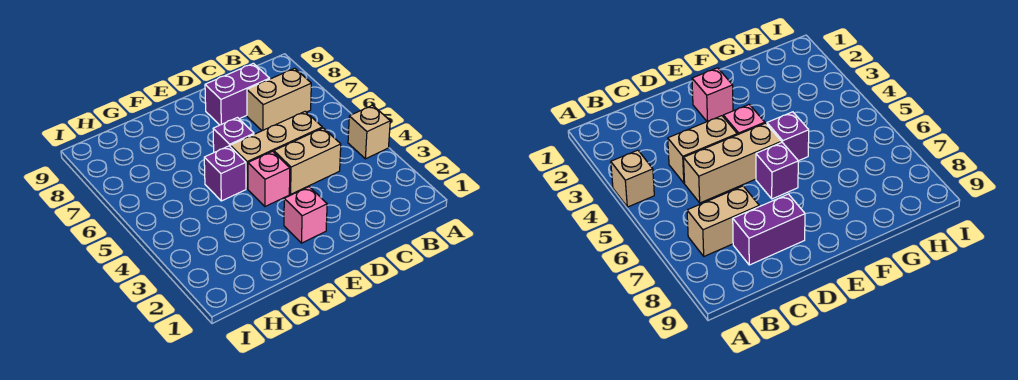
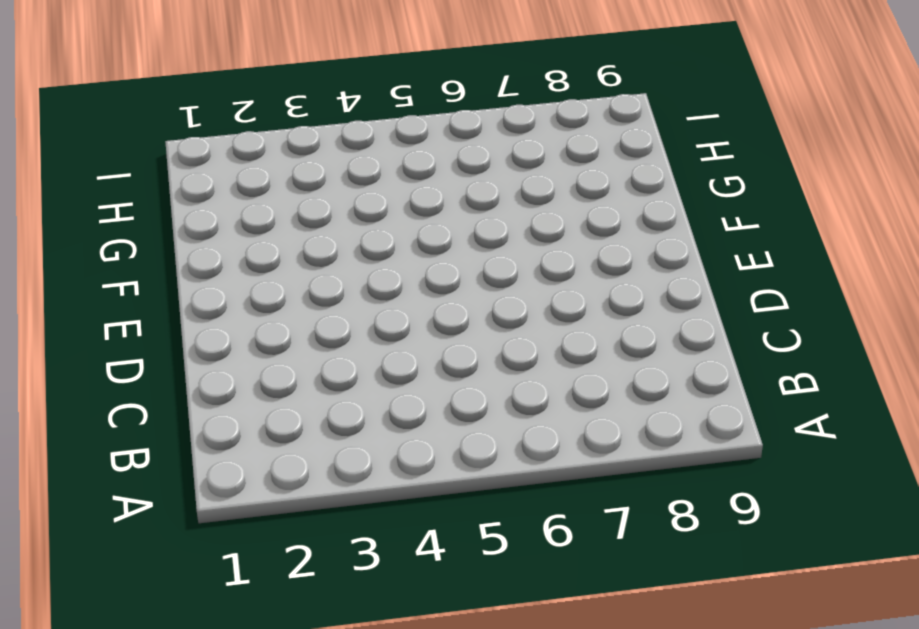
none -> tan 1x1 brick [348,105,390,159]
none -> tan 1x2 brick [247,68,311,131]

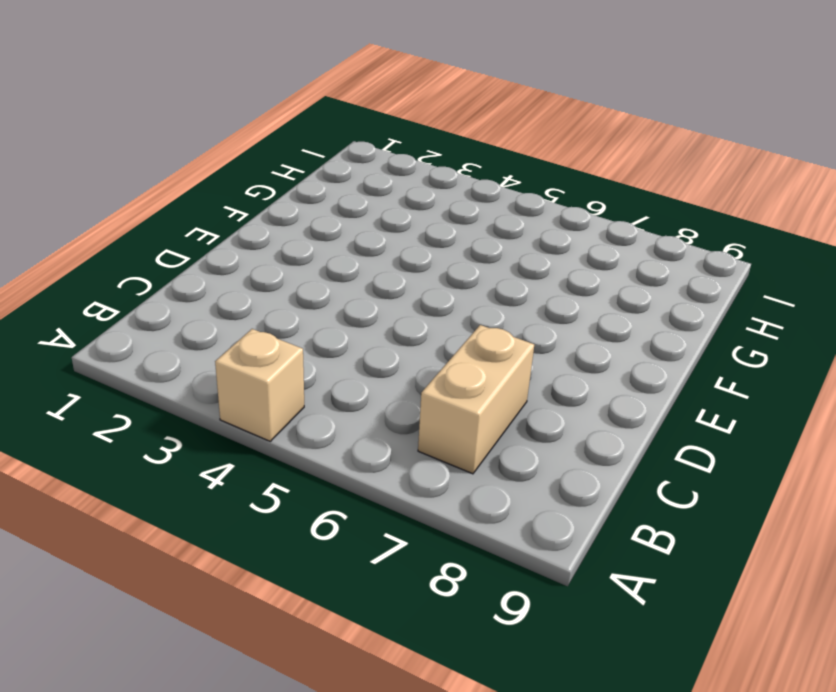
none -> tan 1x2 brick [274,128,341,194]
none -> tan 1x3 brick [230,111,322,189]

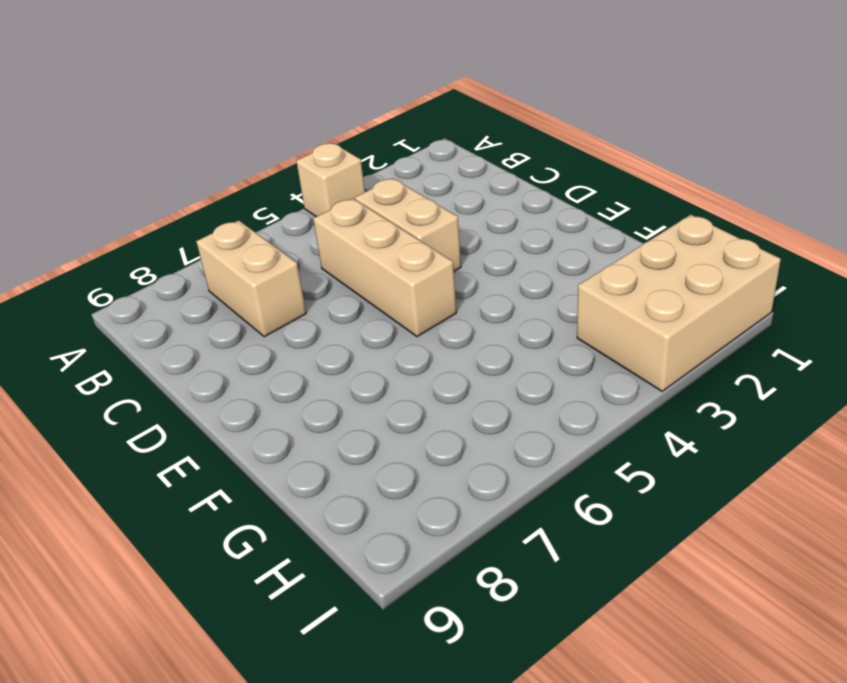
tan 2x3 brick [577,215,781,391] -> none
none -> purple 1x2 brick [205,63,270,125]
none -> pink 1x1 brick [284,187,327,243]

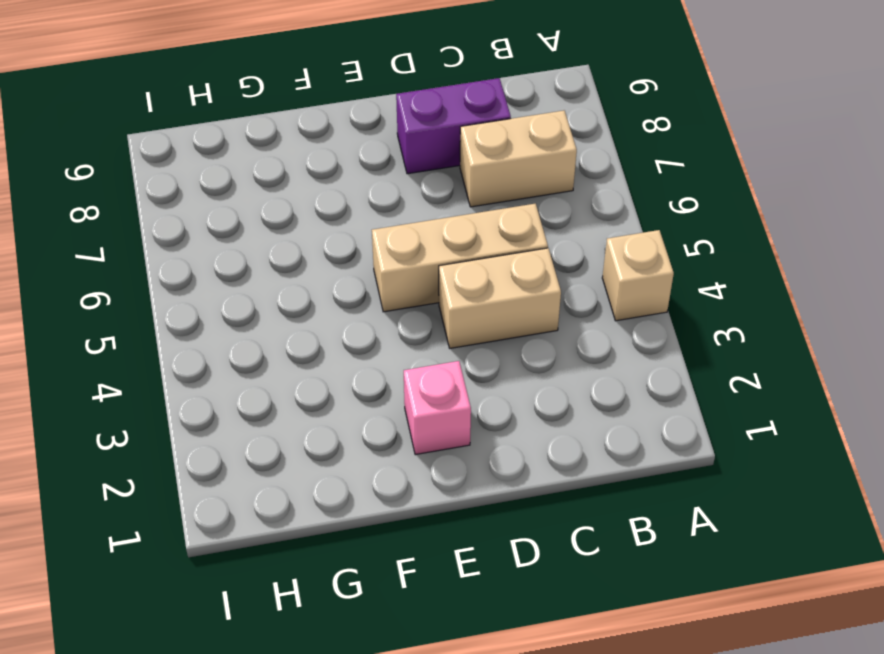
none -> pink 1x1 brick [248,151,290,207]
none -> purple 1x1 brick [213,118,254,152]

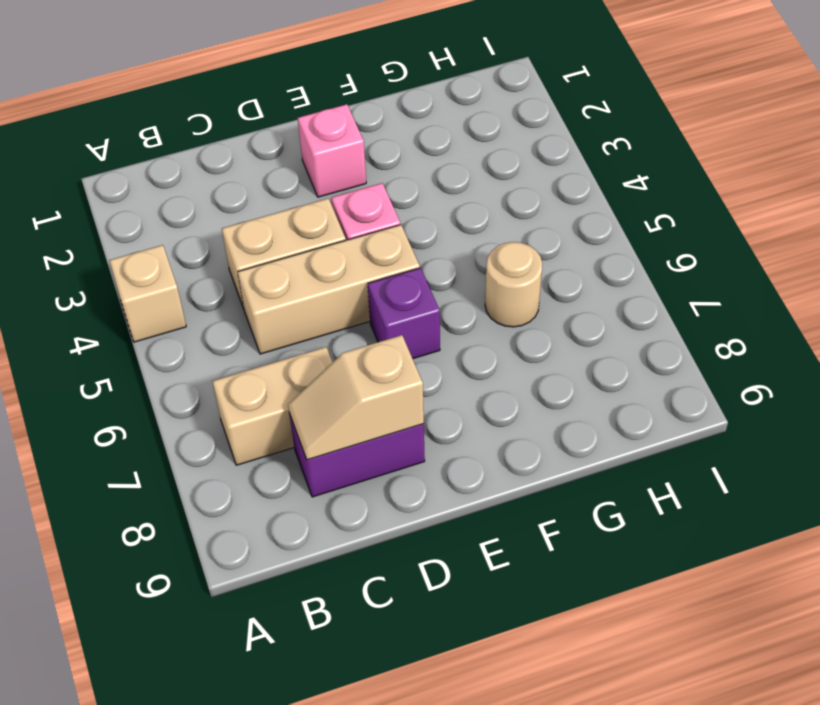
tan 1x2 slope [288,335,424,460] -> none
tan 1x1 round brick [485,242,542,327] -> none
none -> purple 1x1 brick [204,146,246,201]

